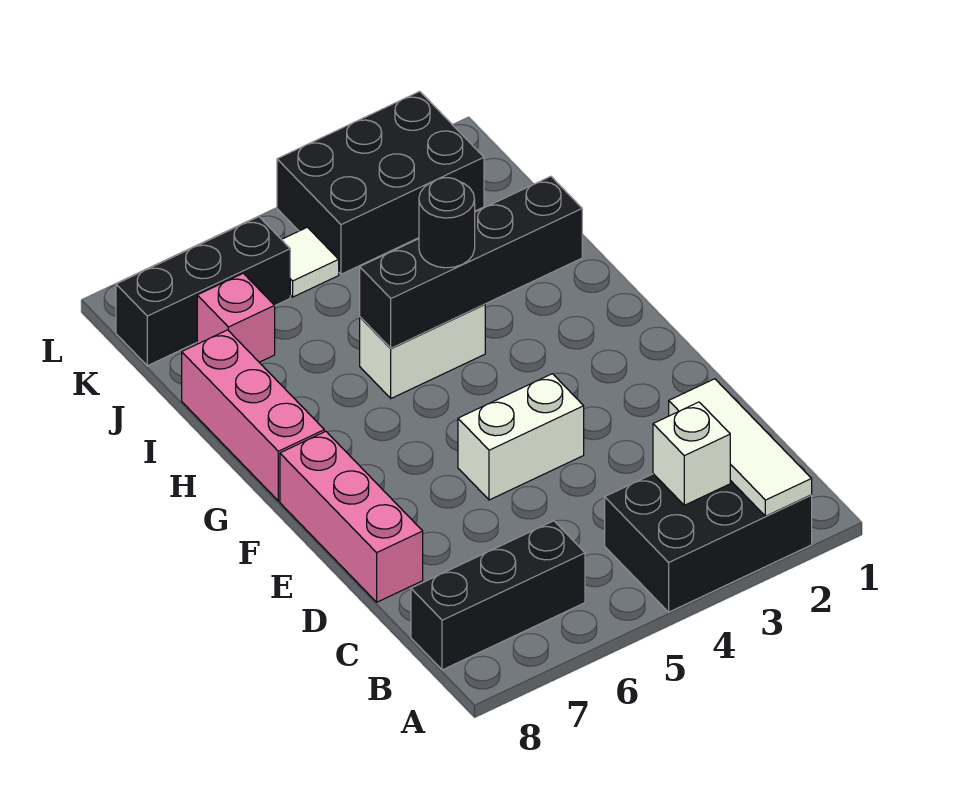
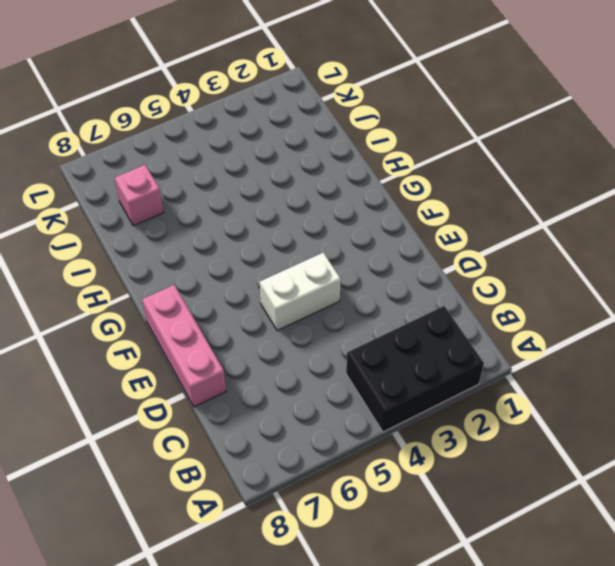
none -> black 1x3 brick [411,521,585,670]
none -> pink 1x3 brick [182,330,324,501]
none -> white 1x2 brick [360,304,485,398]

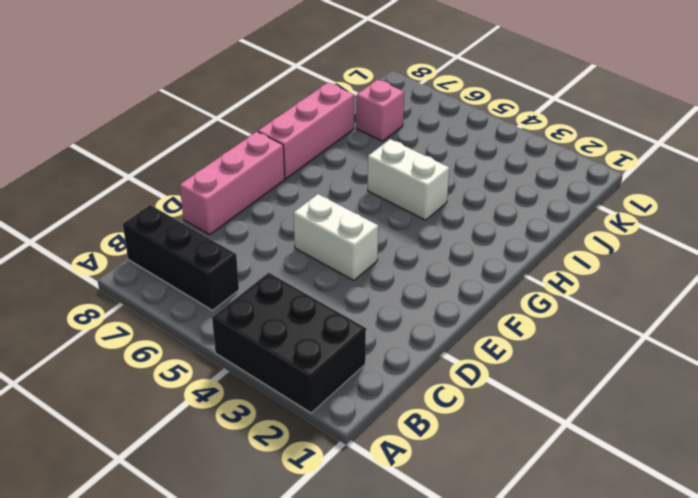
none -> black 2x3 brick [277,92,484,274]
none -> white 1x1 tile [281,227,339,297]
none -> black 1x3 brick [116,217,290,366]

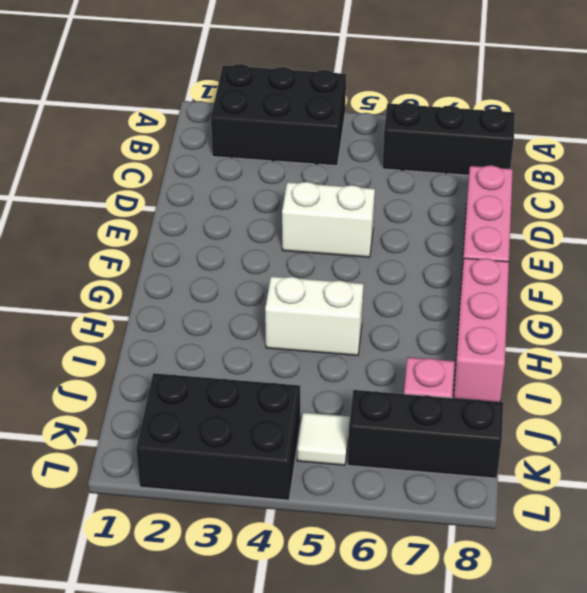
none -> white 1x3 tile [669,379,812,516]
none -> white 1x1 brick [653,402,730,505]
none -> black 1x4 brick [360,176,582,348]

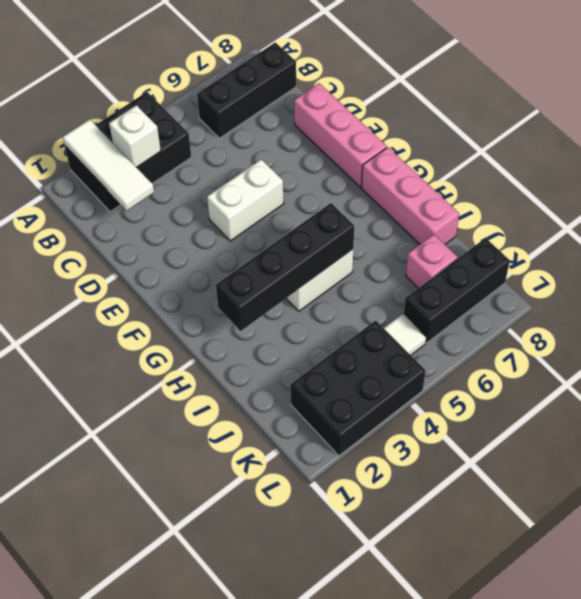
none -> black 1x1 round brick [419,178,475,268]

